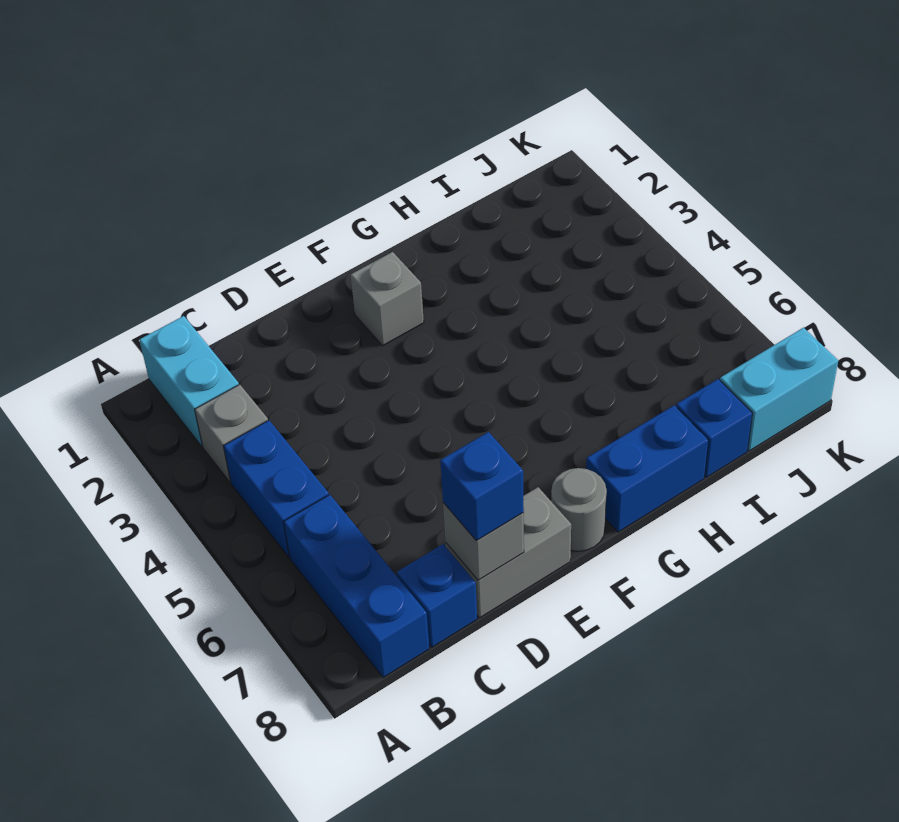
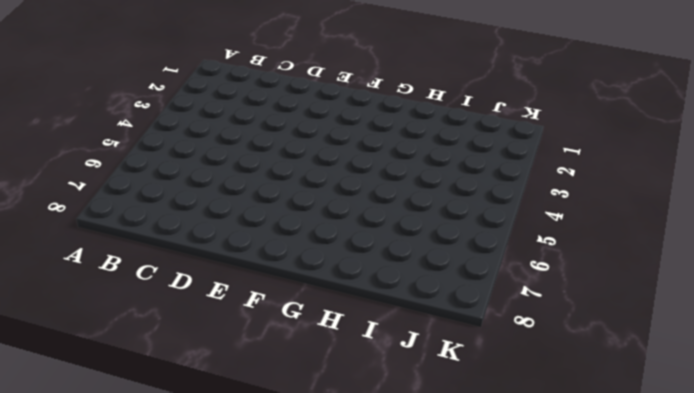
none -> cyan 1x2 brick [139,316,239,446]
none -> grey 1x1 brick [195,385,268,482]
none -> blue 1x2 brick [224,420,329,557]

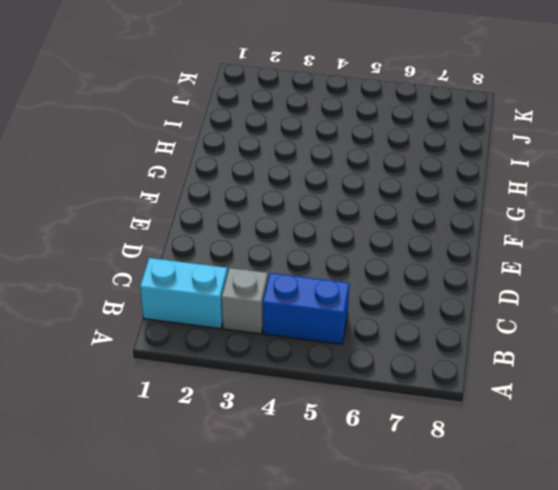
none -> blue 1x3 brick [284,495,429,678]
none -> blue 1x1 brick [397,544,477,647]
none -> grey 1x2 brick [446,487,571,618]

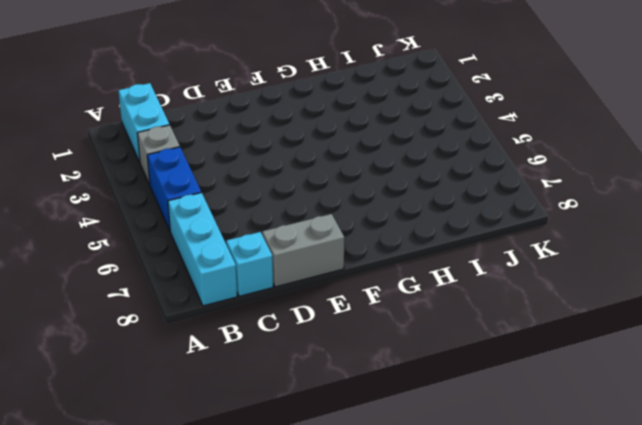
cyan 1x3 brick [168,193,237,306] -> blue 1x3 brick [284,495,429,678]
cyan 1x1 brick [226,232,273,296] -> blue 1x1 brick [397,544,477,647]
none -> grey 1x1 brick [351,252,424,346]
none -> grey 1x1 round brick [551,468,607,551]
none -> blue 1x2 brick [586,405,708,532]

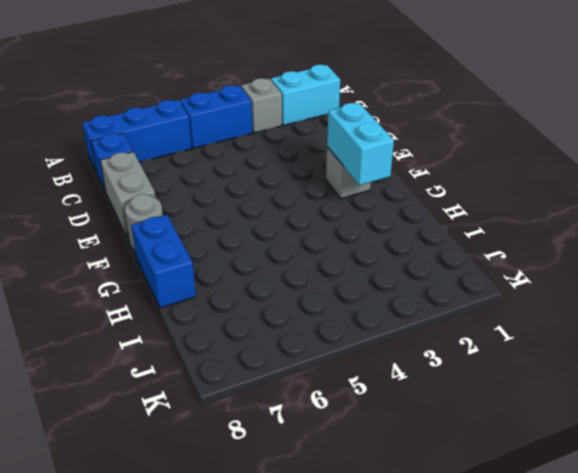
cyan 1x2 brick [327,103,394,185] -> cyan 1x2 brick moved to [720,328,838,451]
none -> blue 1x1 brick [676,379,752,478]
none -> grey 1x1 brick [443,503,524,580]
none -> blue 1x1 brick [440,432,524,541]

